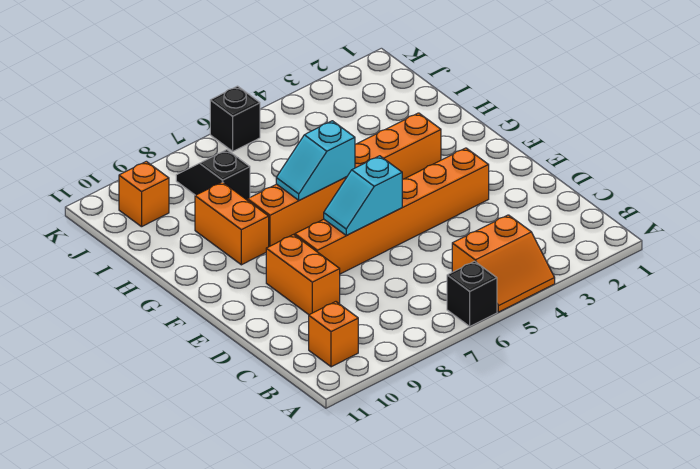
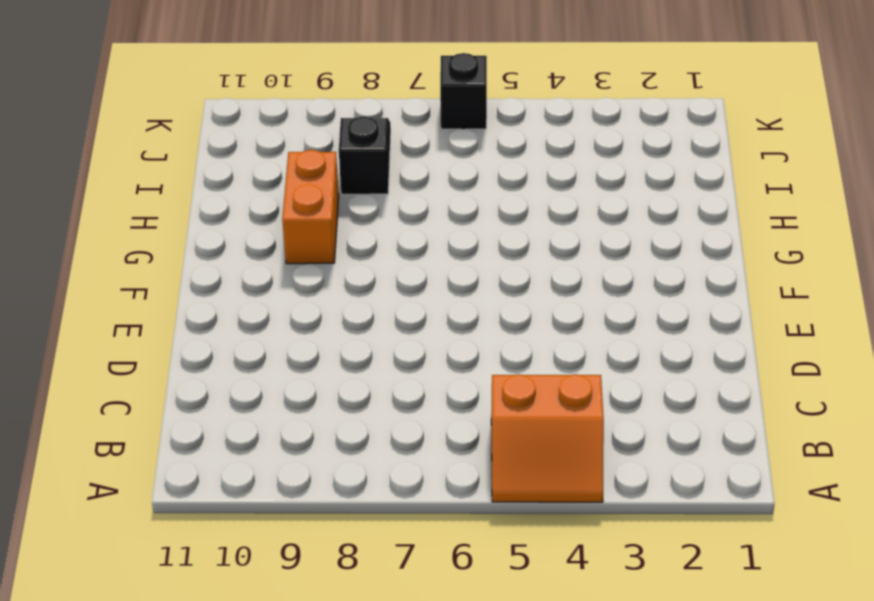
none -> black 1x1 brick [447,261,497,326]
none -> orange 1x1 brick [309,302,358,367]
none -> orange 1x2 brick [266,235,340,315]

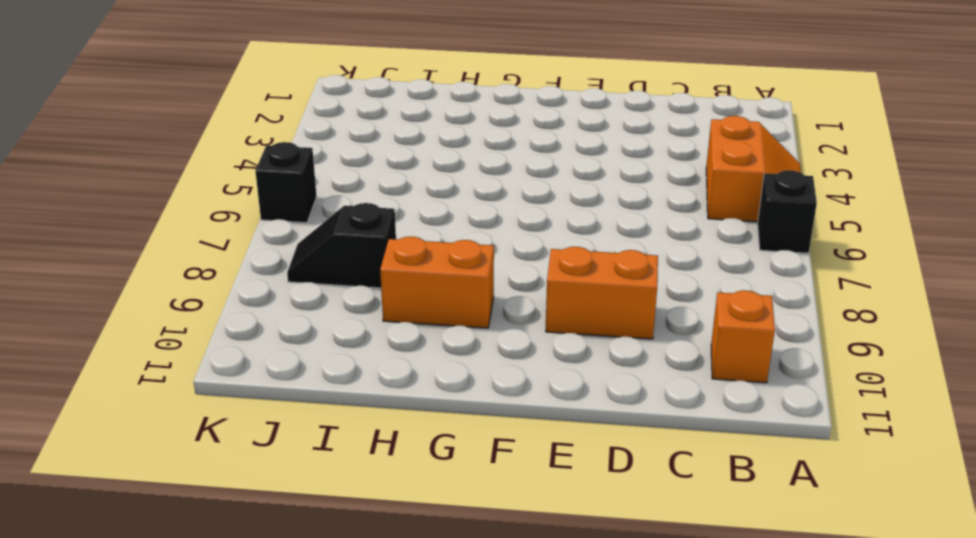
none -> orange 1x6 brick [295,148,489,274]
none -> orange 1x6 brick [248,113,441,247]
none -> orange 1x1 brick [119,161,169,227]

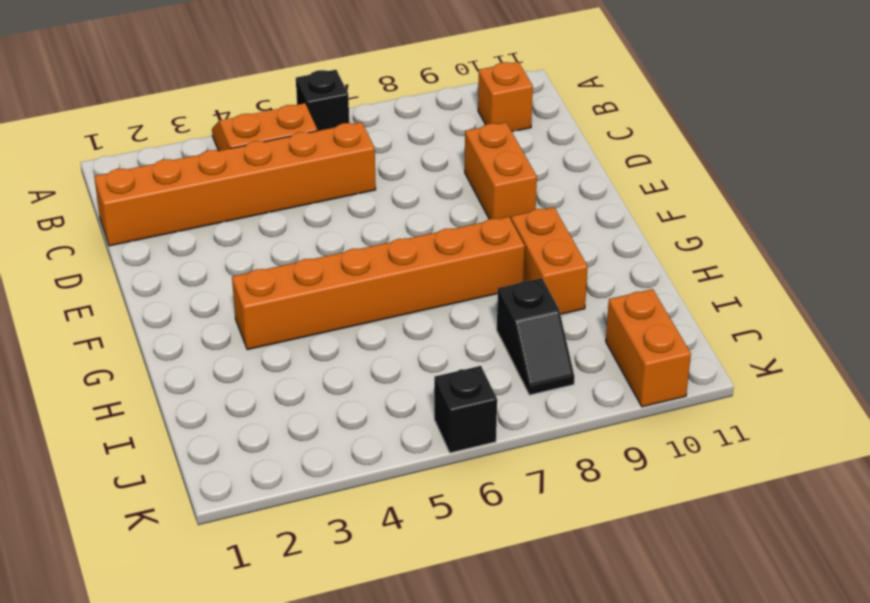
orange 1x6 brick [94,122,376,246] -> orange 1x6 brick moved to [295,148,489,274]
orange 1x2 brick [606,289,691,407] -> orange 1x1 brick [119,161,169,227]
none -> cyan 1x2 slope [324,156,402,235]
none -> cyan 1x2 slope [276,121,355,200]

